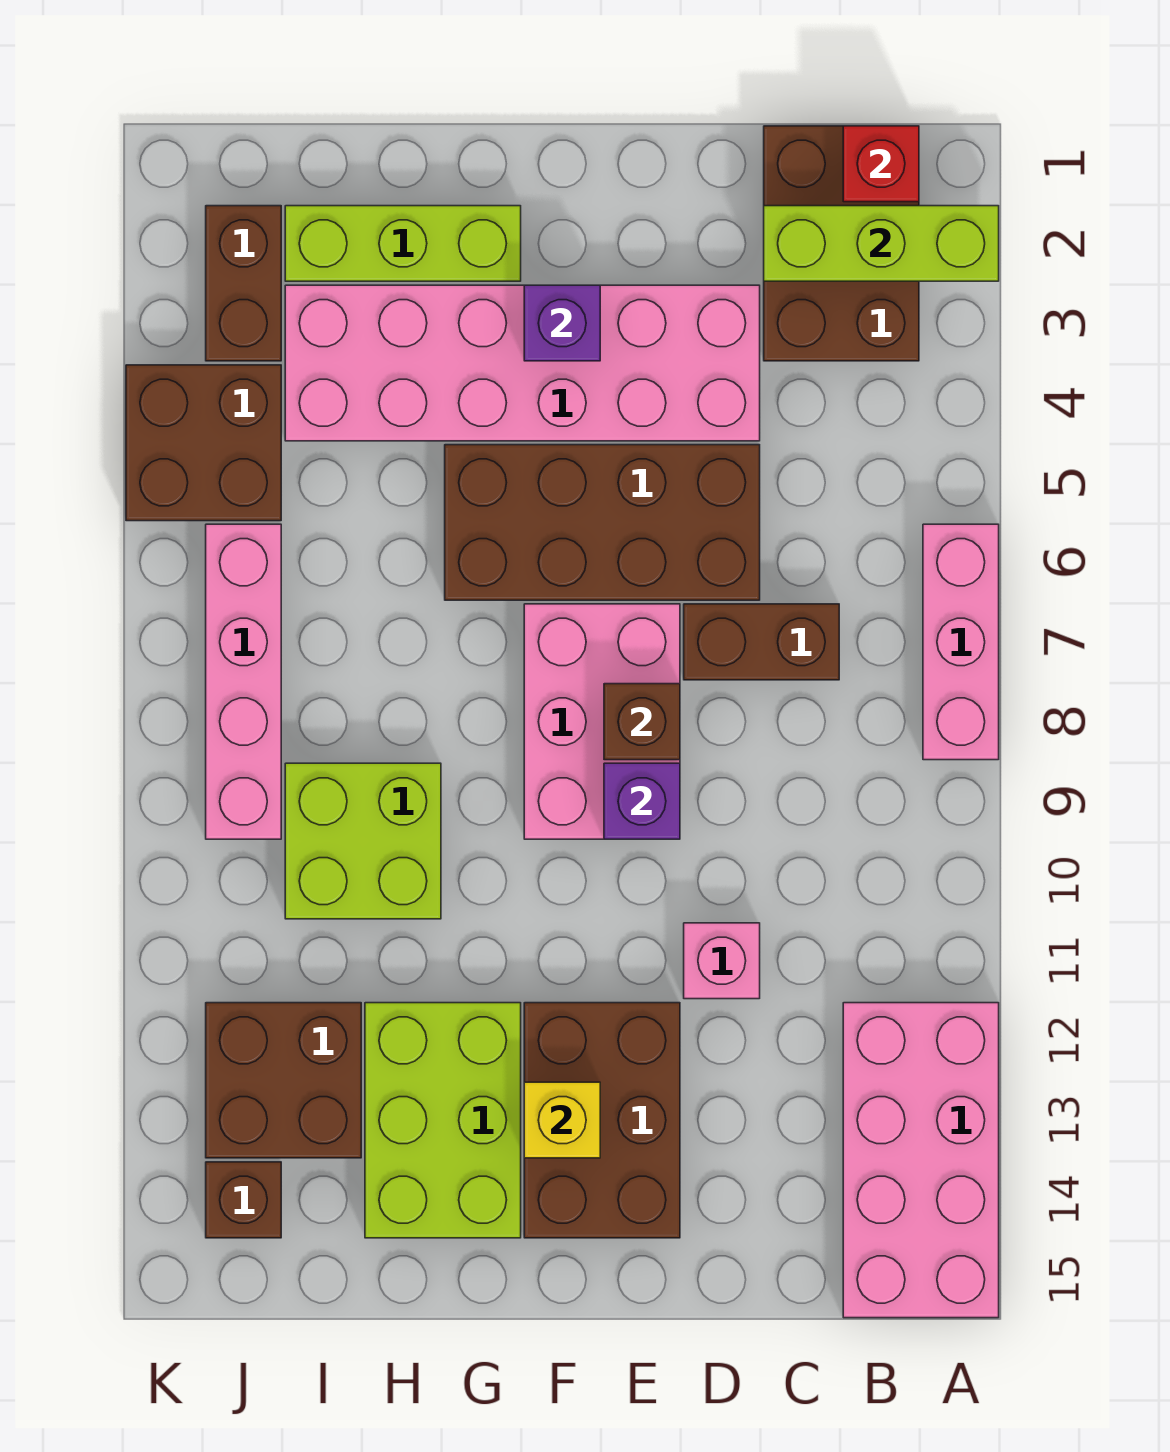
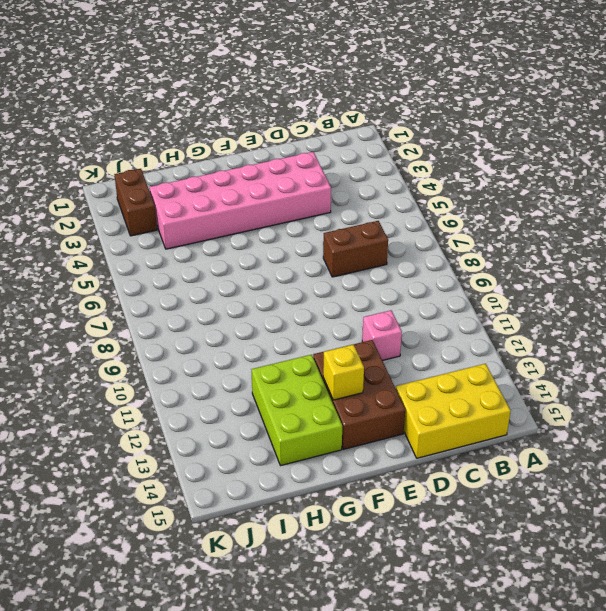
yellow 2x3 brick [396,364,511,458] -> pink 2x4 brick [843,1003,999,1318]
none -> pink 1x3 brick [923,524,999,760]
none -> brown 2x3 brick [764,126,919,361]
none -> brown 2x4 brick [445,445,760,600]

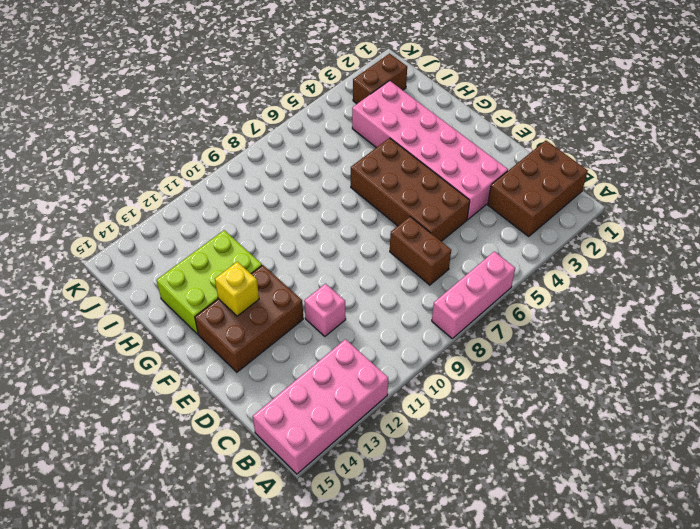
none -> pink 2x3 brick [524,604,680,839]
none -> lime 1x3 brick [285,206,521,281]
none -> lime 2x2 brick [285,763,441,919]

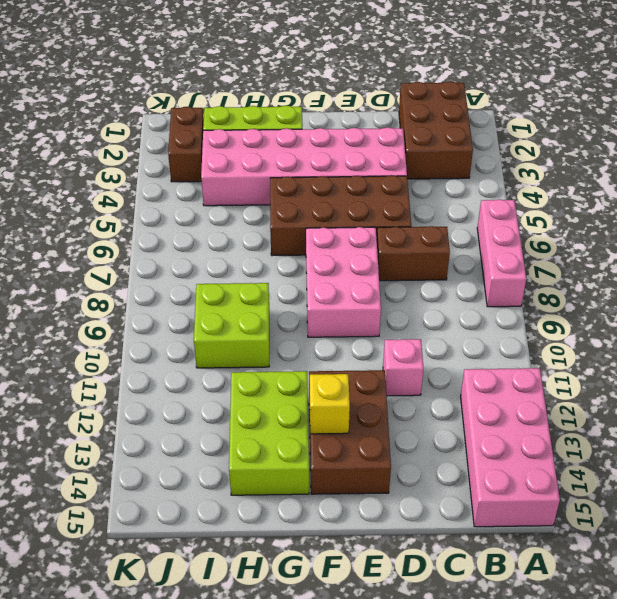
none -> brown 2x2 brick [206,1003,361,1158]
none -> brown 2x2 brick [126,365,281,521]
none -> pink 1x4 brick [206,524,281,839]

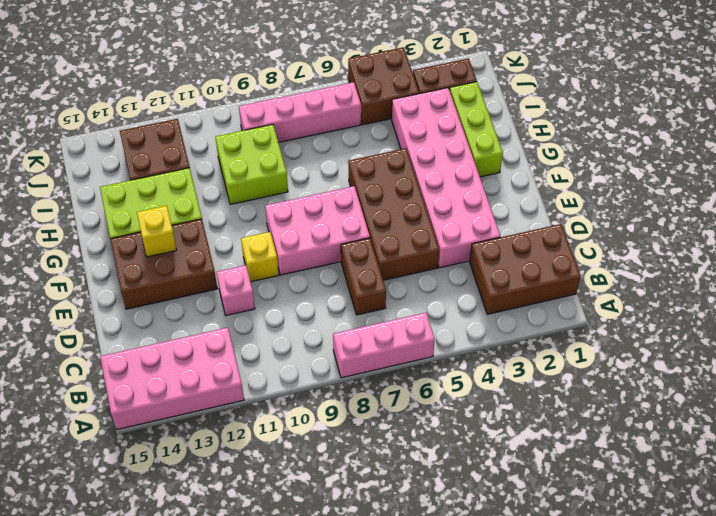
yellow 1x1 brick [241,232,279,282] -> none
none -> brown 1x1 brick [206,1162,281,1238]
none -> lime 1x3 brick [764,206,999,281]
none -> red 1x1 brick [843,126,919,202]

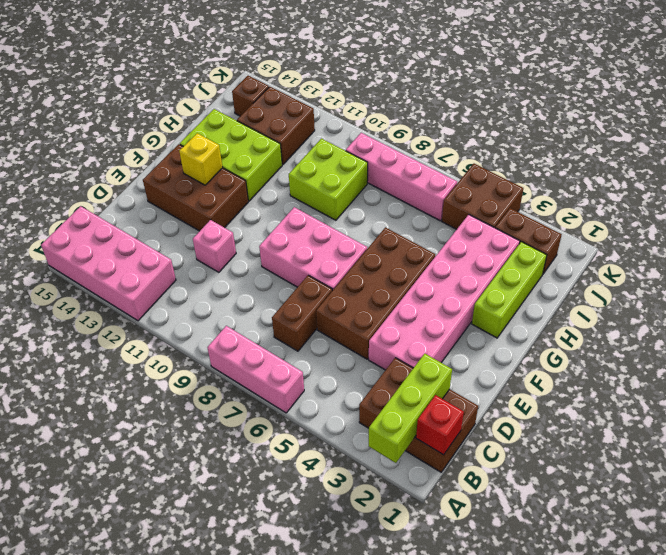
none -> brown 1x1 brick [604,684,680,760]
none -> purple 1x1 brick [604,763,680,839]
none -> purple 1x1 brick [524,285,600,361]

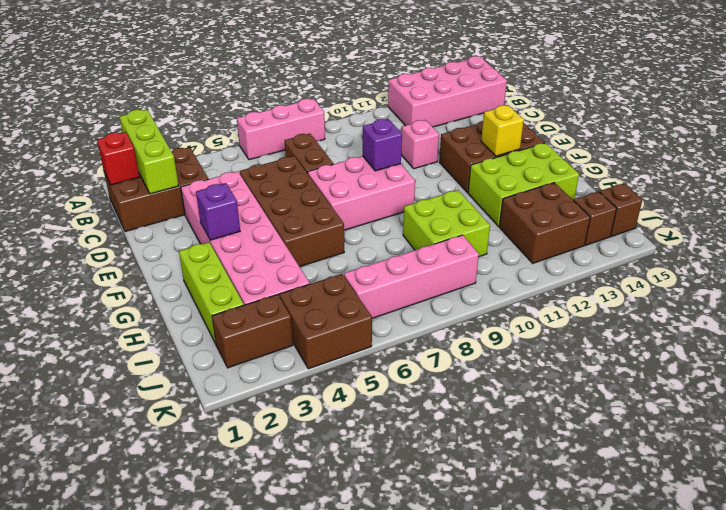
brown 1x1 brick [600,183,642,236] -> brown 1x1 brick moved to [604,684,680,760]

